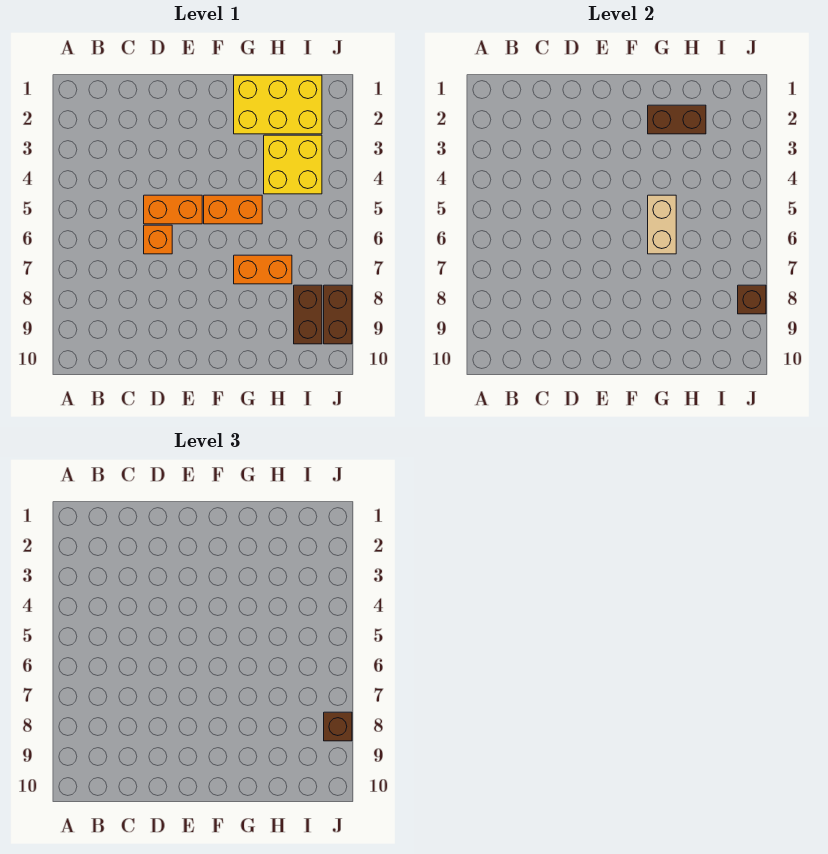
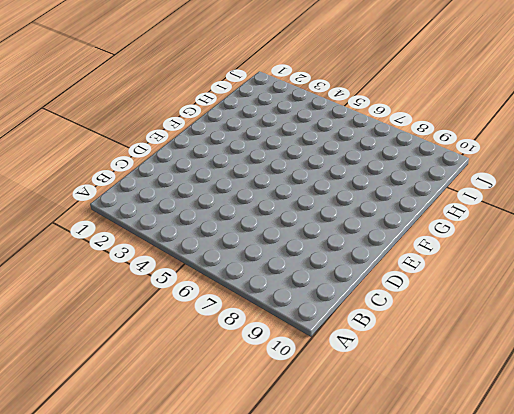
none -> orange 1x2 brick [144,195,202,224]
none -> orange 1x1 brick [144,225,172,254]
none -> orange 1x2 brick [204,195,262,224]

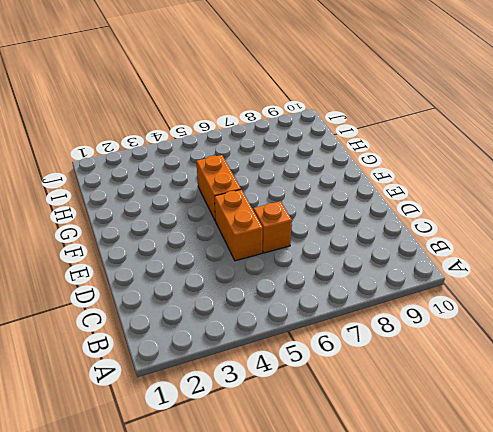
none -> yellow 2x3 brick [234,75,322,134]
none -> orange 1x2 brick [234,255,292,284]
none -> yellow 2x2 brick [264,135,322,194]

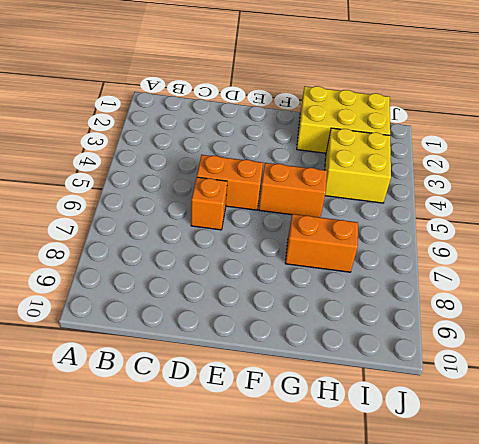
none -> brown 1x2 brick [294,285,322,344]
none -> brown 1x2 brick [324,285,352,344]
none -> brown 1x2 brick [648,105,706,134]

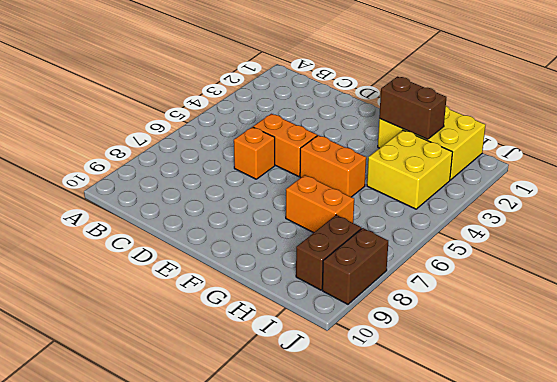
none -> tan 1x2 brick [648,195,676,254]
none -> brown 1x1 brick [738,285,766,314]
none -> brown 1x1 brick [324,712,352,741]

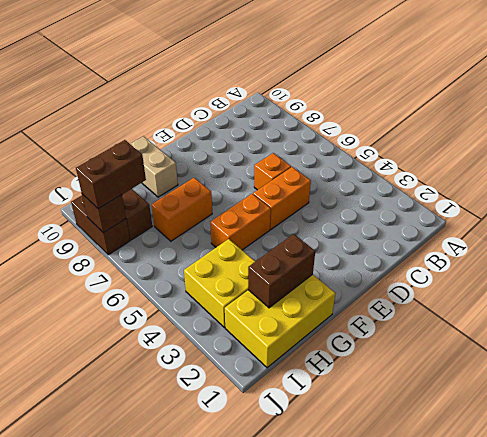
tan 1x2 brick [131,136,178,197] -> tan 1x2 brick moved to [648,195,676,254]
brown 1x2 brick [76,140,146,209] -> brown 1x1 brick [324,712,352,741]

